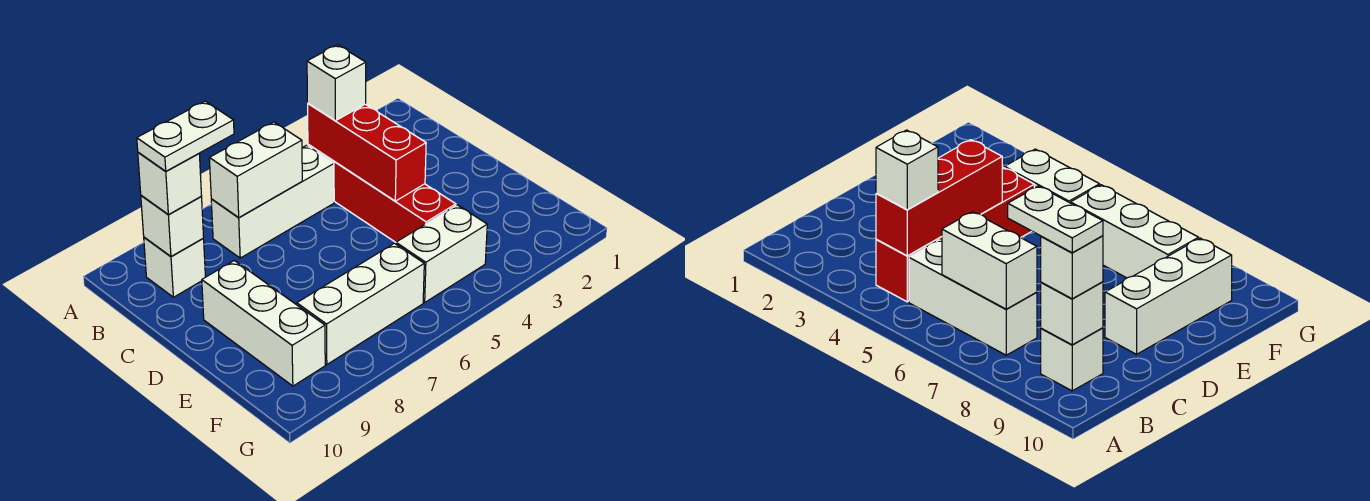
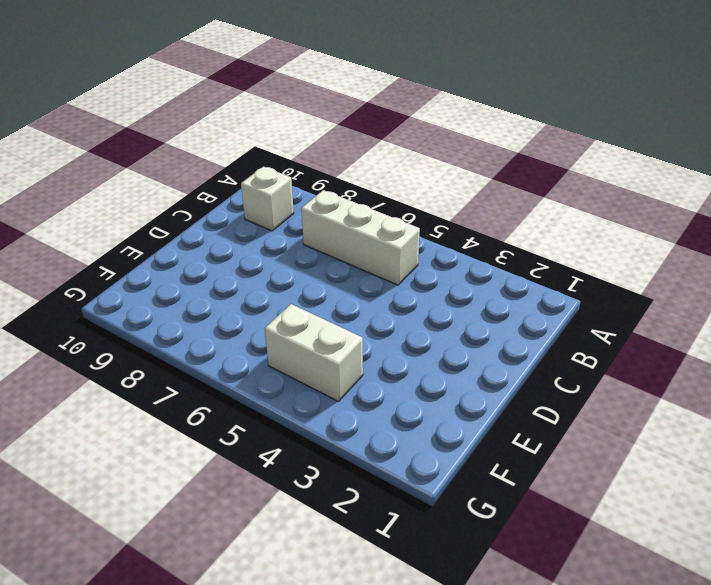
none -> red 1x4 brick [308,145,456,242]
none -> white 1x3 brick [202,261,325,386]
none -> white 1x3 brick [297,243,424,365]

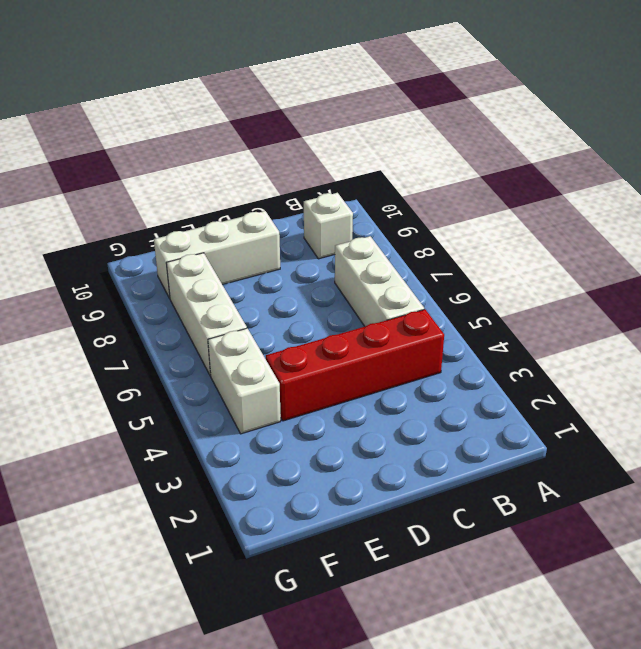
none -> red 1x3 brick [308,104,426,201]
none -> white 1x2 brick [209,122,302,218]
none -> white 1x1 brick [141,195,204,256]

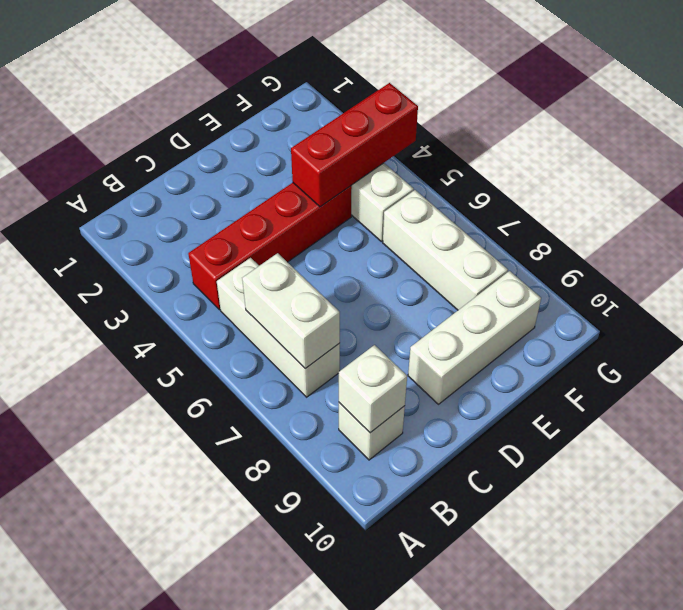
red 1x3 brick [291,83,418,207] -> red 1x3 brick moved to [308,104,426,201]
none -> white 1x1 brick [307,45,366,121]
none -> white 1x1 brick [138,153,202,215]
none -> white 1x2 plate [137,101,234,171]

